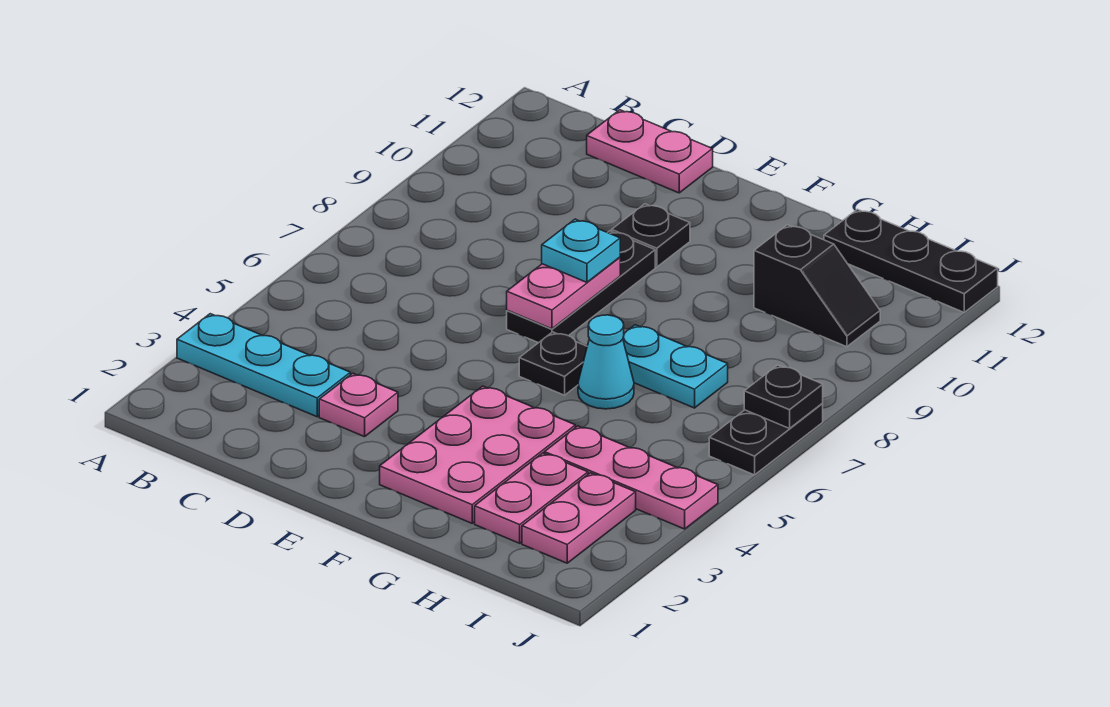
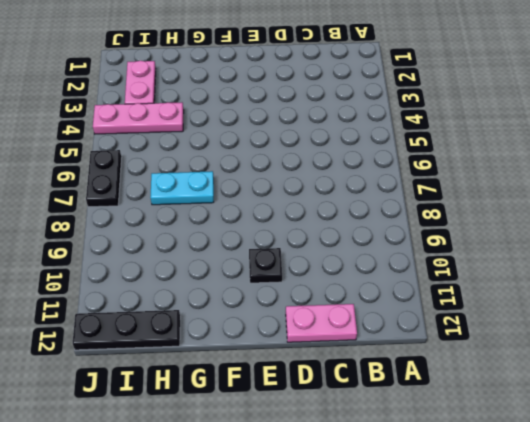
none -> cyan 1x3 plate [177,314,350,417]
none -> pink 1x1 plate [319,373,398,437]
none -> black 1x3 plate [507,231,655,343]

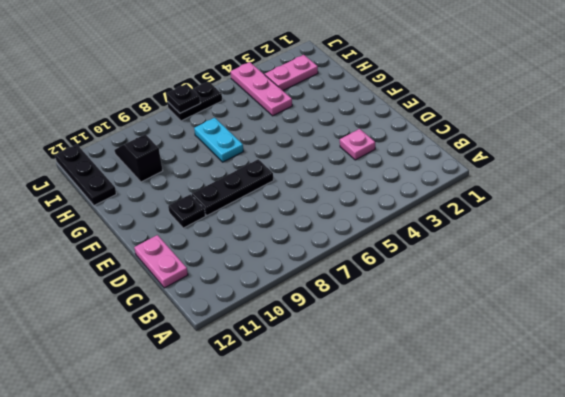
none -> cyan 1x3 plate [177,314,350,417]
none -> pink 2x3 plate [380,386,575,523]
none -> black 1x1 plate [519,332,587,395]

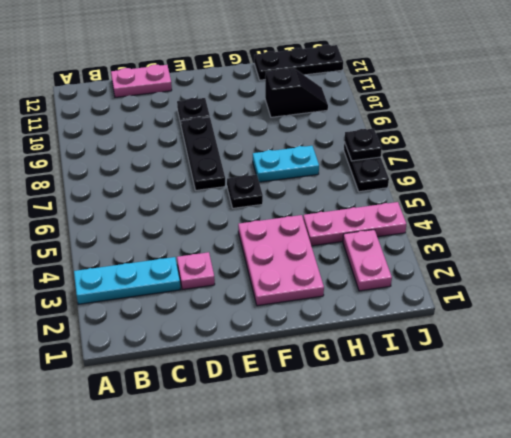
none -> cyan 1x1 cone [578,315,634,409]
none -> pink 1x2 plate [475,453,588,543]
none -> pink 1x2 plate [507,257,620,329]

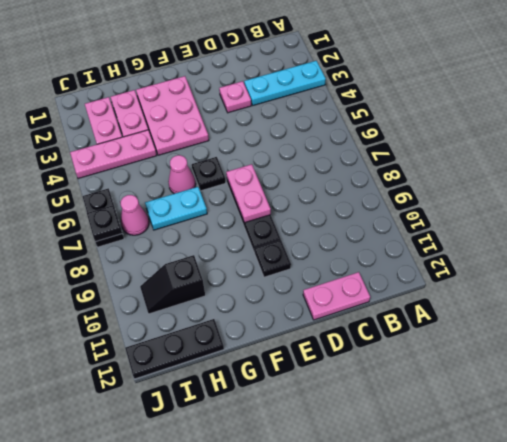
pink 1x1 cone [168,155,196,194] -> cyan 1x1 cone [578,315,634,409]
pink 1x1 cone [121,195,149,235] -> none
none -> cyan 1x1 plate [542,219,620,282]

